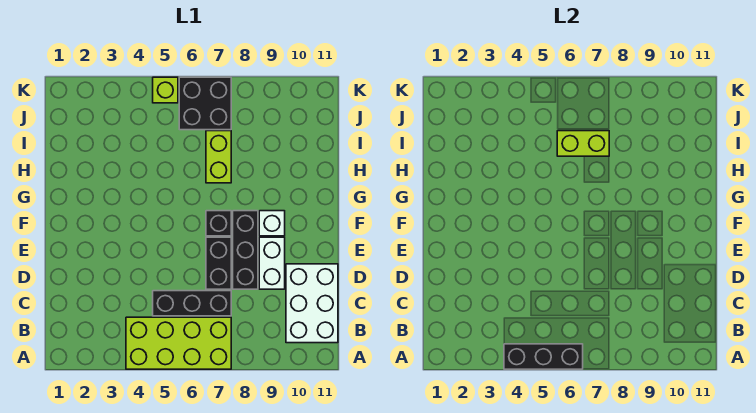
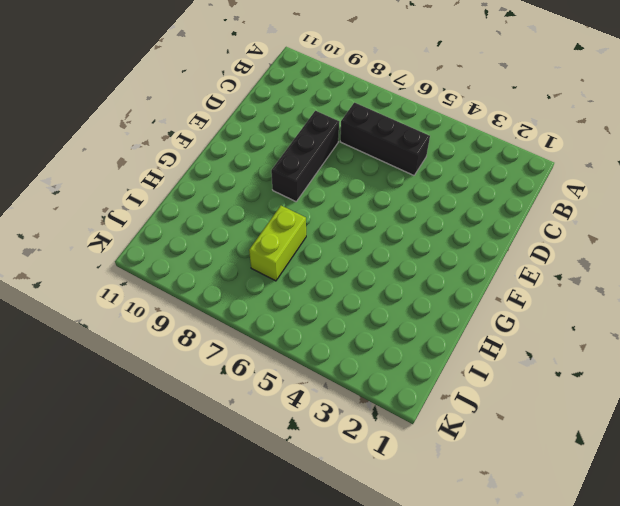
none -> lime 2x4 brick [126,317,231,369]
none -> white 2x3 brick [286,264,338,343]
none -> black 1x2 brick [206,237,231,289]

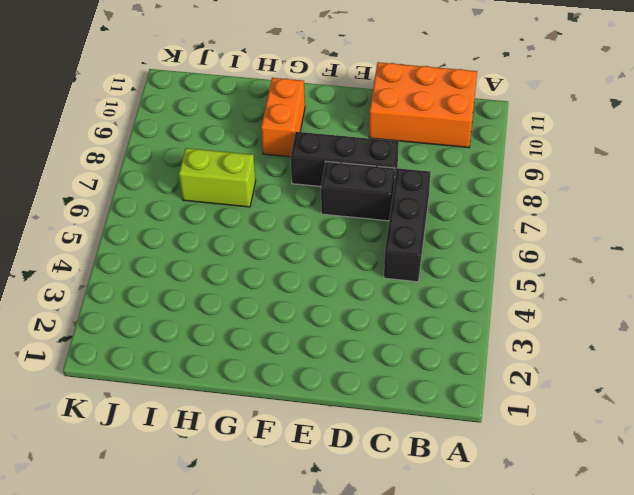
orange 2x3 brick [369,62,477,148] -> white 2x3 brick [286,264,338,343]
orange 1x2 brick [261,78,305,157] -> none
none -> lime 2x4 brick [126,317,231,369]
none -> white 1x2 brick [259,237,285,289]
none -> black 1x1 brick [206,211,231,236]

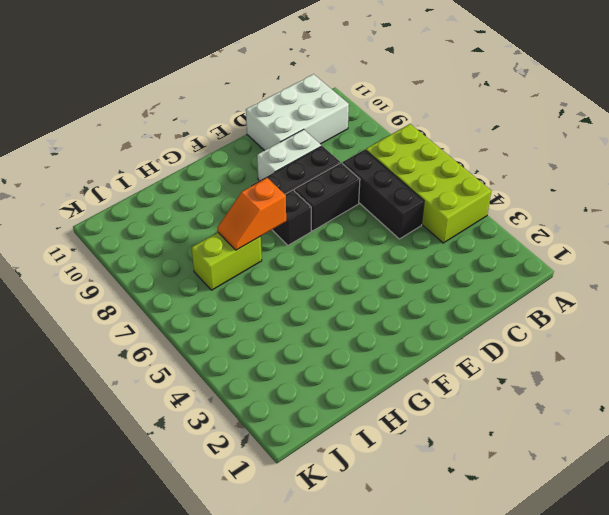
orange 1x2 slope [218,178,286,250] -> none
none -> white 1x1 brick [259,211,285,236]
none -> black 2x2 brick [179,77,231,130]
none -> lime 1x1 brick [153,77,178,103]

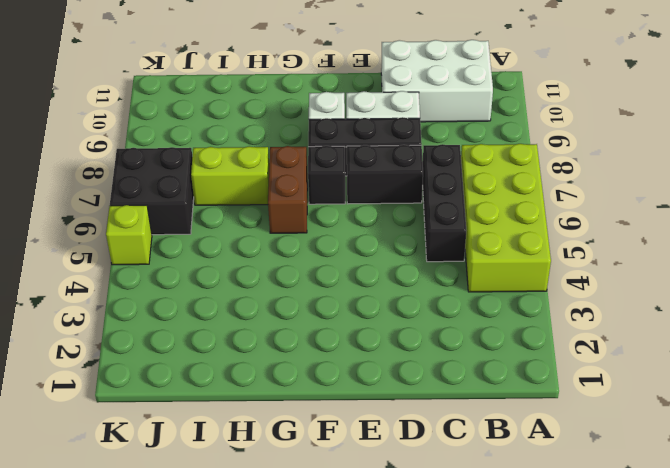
brown 1x2 brick [268,146,308,233] -> none
none -> black 1x3 brick [504,344,583,369]
none -> lime 1x2 brick [557,131,609,156]

